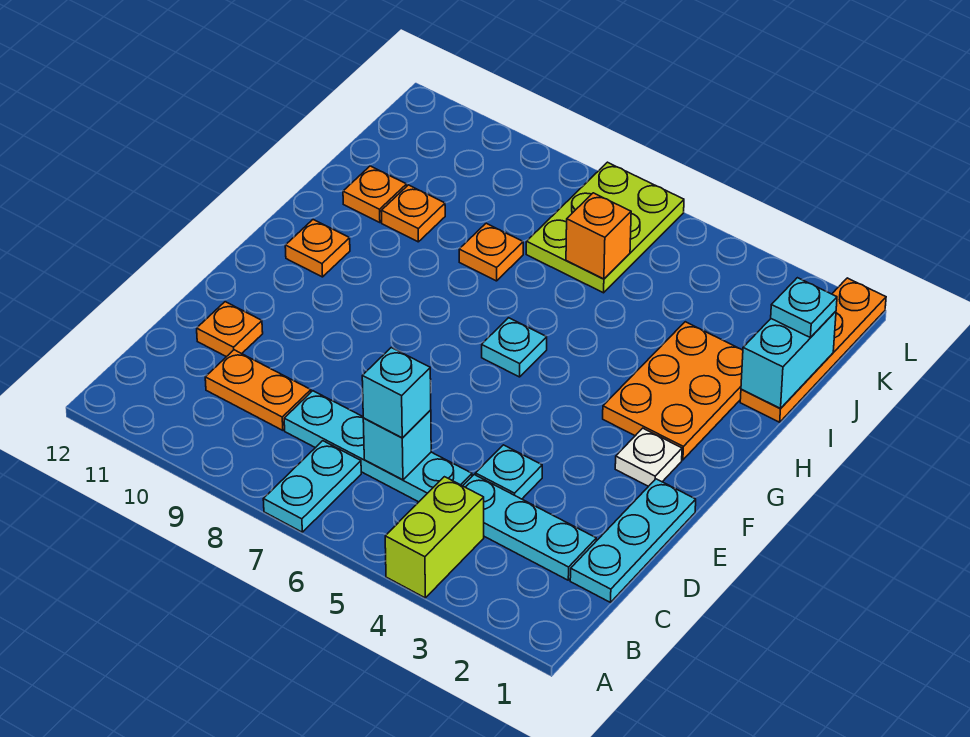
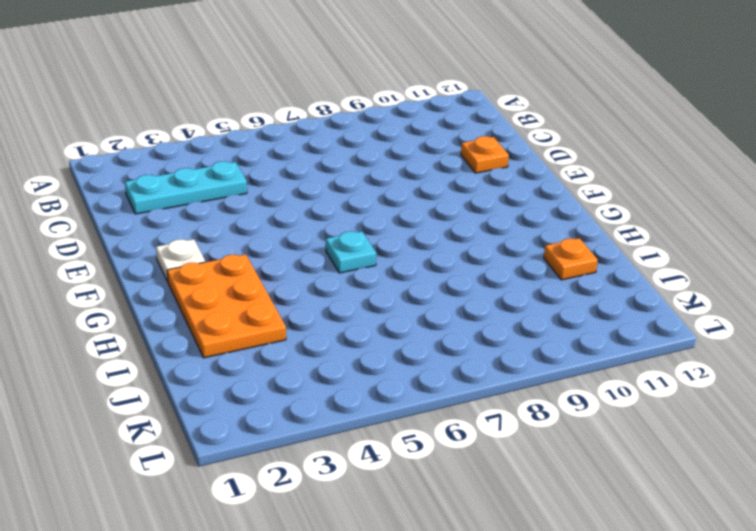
none -> lime 1x2 brick [385,477,484,598]
none -> cyan 1x2 plate [263,441,361,532]
none -> cyan 1x3 plate [570,479,696,602]

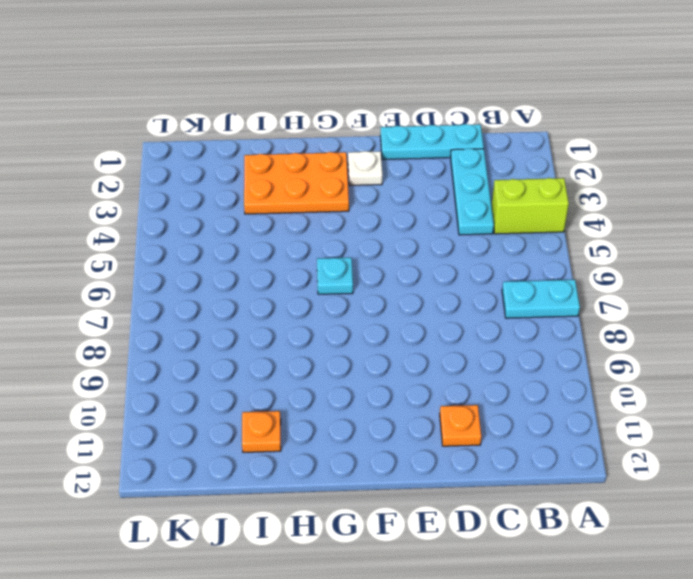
none -> cyan 1x4 plate [284,391,472,502]
none -> orange 1x2 plate [205,350,311,430]
none -> cyan 1x1 plate [475,445,542,499]

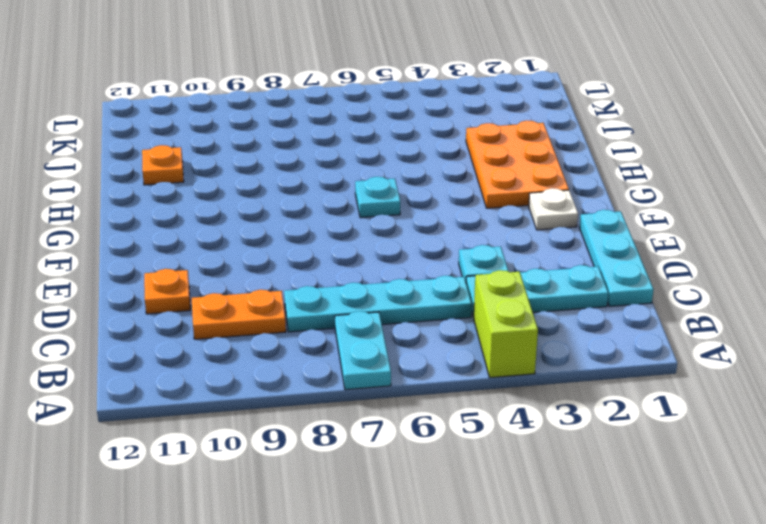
none -> orange 1x1 plate [285,220,350,277]
none -> orange 1x4 plate [740,278,886,422]
none -> orange 1x1 plate [459,223,523,281]

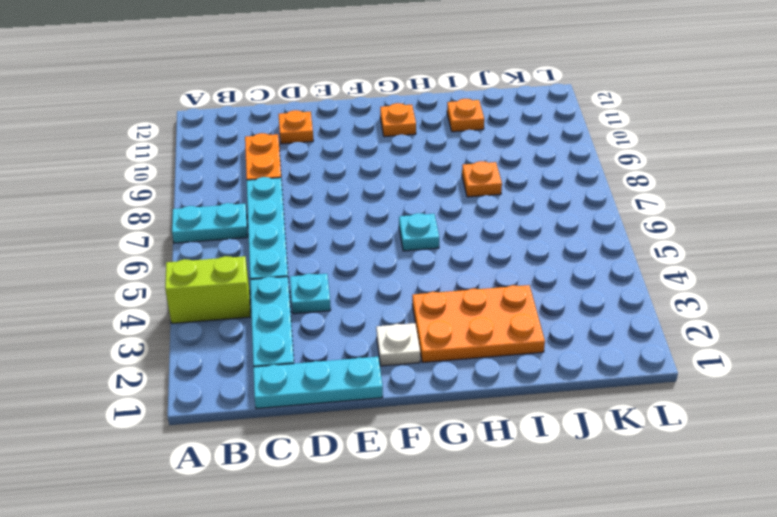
none -> orange 1x4 plate [740,278,886,422]
none -> orange 1x1 plate [381,185,445,242]
none -> lime 2x3 plate [526,162,684,293]

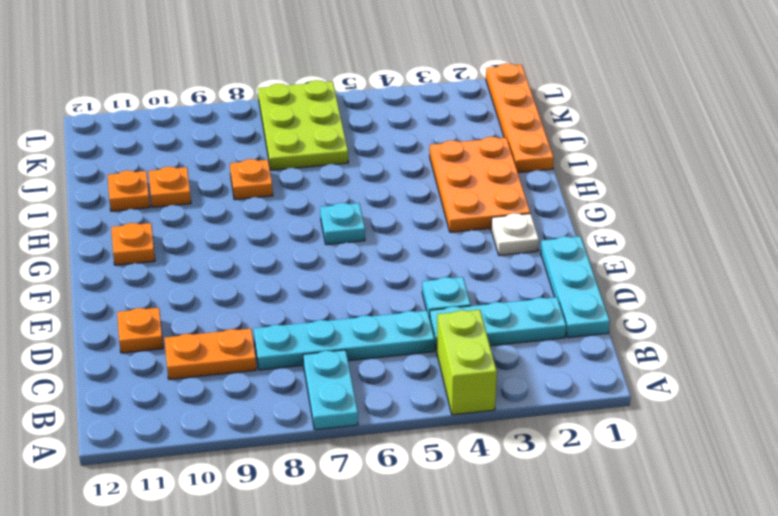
none -> cyan 1x1 brick [363,410,431,480]
none -> cyan 1x2 brick [741,311,836,408]
none -> orange 1x1 brick [566,193,631,279]

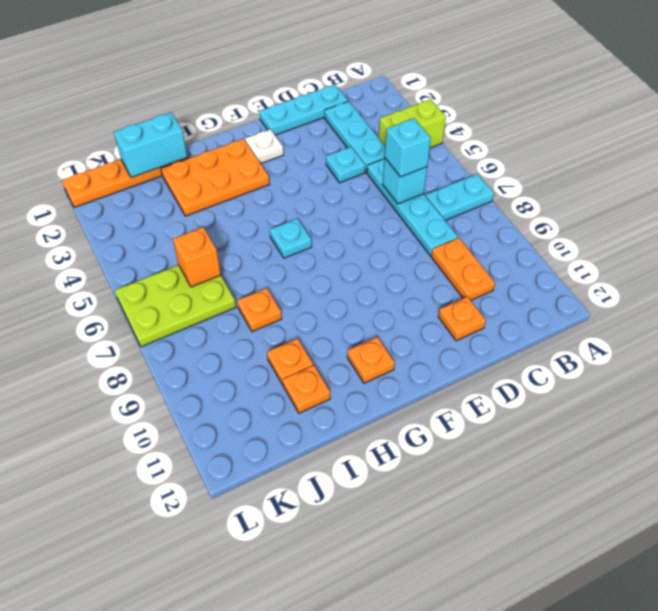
none -> cyan 1x1 plate [771,278,837,338]

